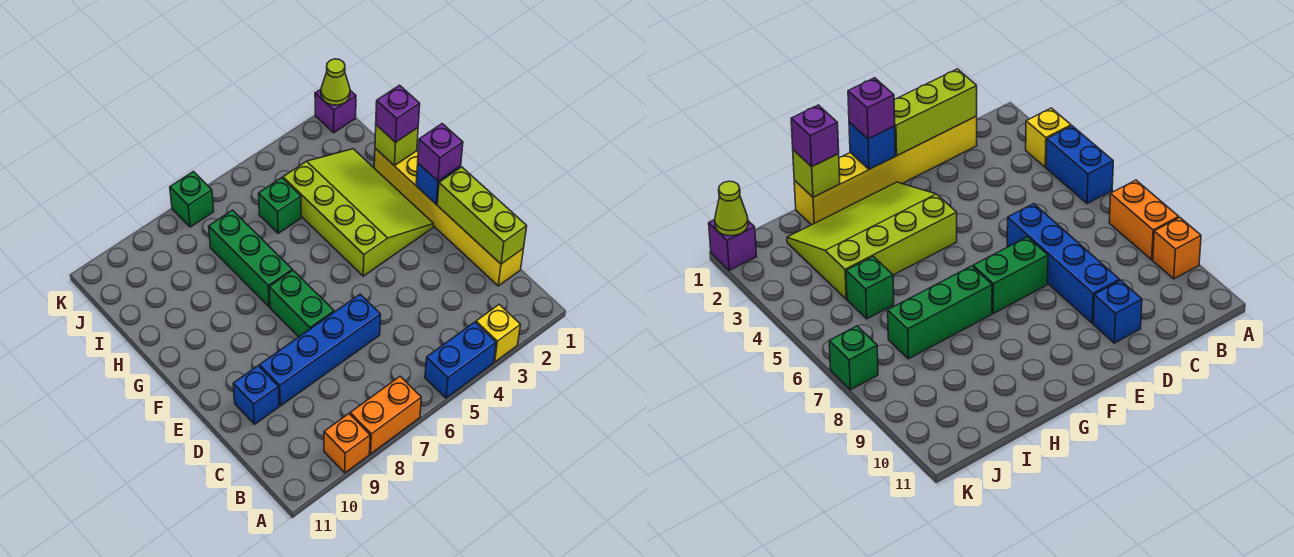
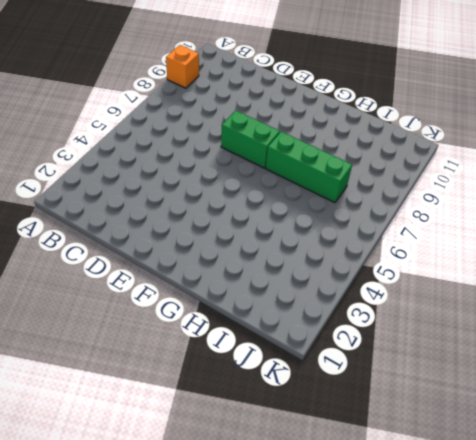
none -> yellow 1x1 brick [476,305,520,362]
none -> blue 1x2 brick [425,322,496,398]
none -> orange 1x2 brick [350,376,421,454]

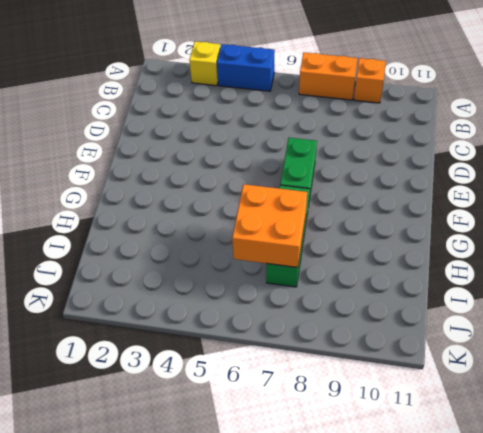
orange 2x2 brick [232,184,307,267] -> none
none -> yellow 1x6 brick [374,148,523,286]
none -> blue 1x4 brick [260,294,381,406]
none -> blue 1x1 brick [233,366,279,424]

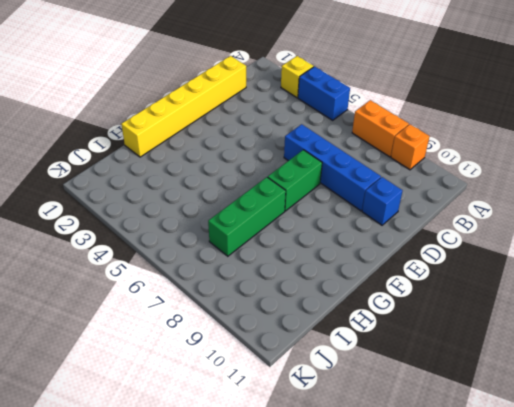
none -> lime 3x4 slope [283,149,434,276]
none -> green 1x1 brick [259,178,301,233]
none -> purple 1x1 brick [315,89,356,133]

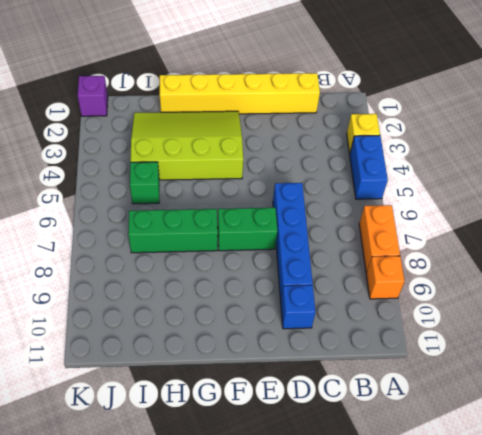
none -> green 1x1 brick [170,172,214,227]
none -> lime 1x3 brick [437,167,527,264]
none -> blue 1x1 brick [416,163,461,204]

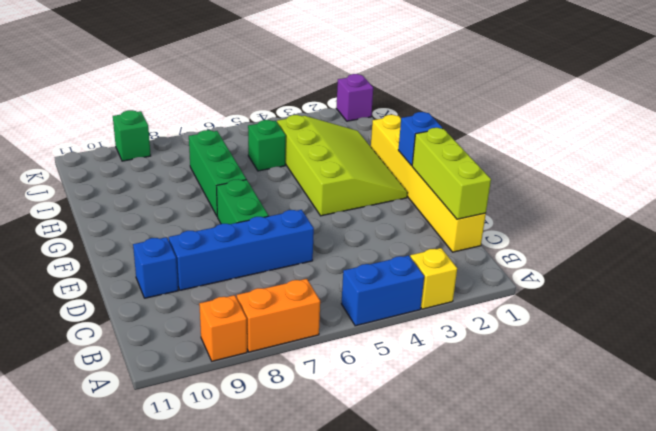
green 1x1 brick [113,110,151,161] -> green 1x1 brick moved to [170,172,214,227]
none -> lime 1x1 brick [375,125,418,166]
none -> lime 1x1 cone [321,59,350,105]
none -> purple 1x1 brick [418,124,463,181]

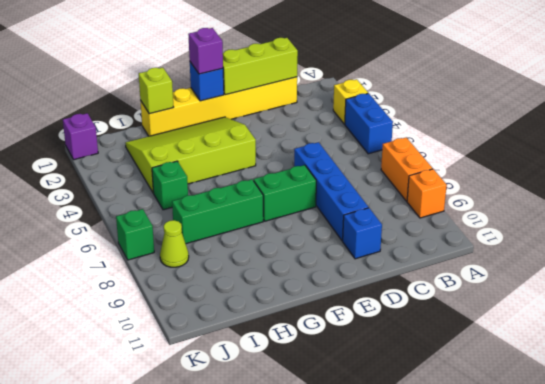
lime 1x1 cone [160,220,189,267] -> lime 1x1 cone moved to [321,59,350,105]
none -> purple 1x1 brick [376,85,420,142]

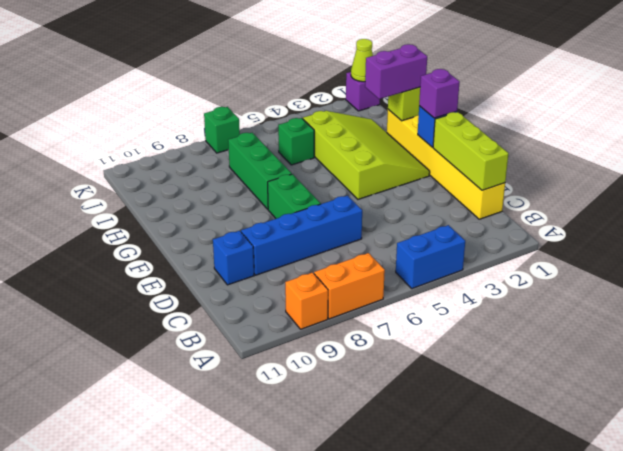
purple 1x2 brick [365,44,427,99] -> purple 1x1 brick [376,85,420,142]
none -> yellow 1x1 brick [476,305,520,362]

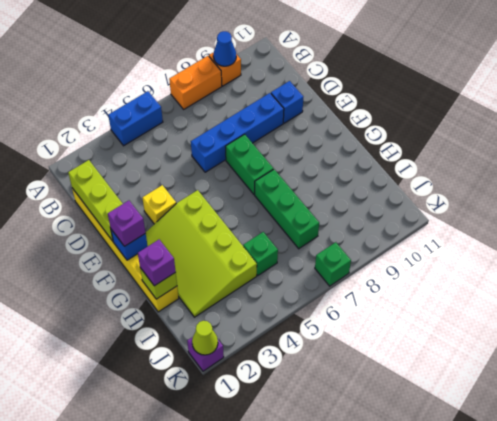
blue 1x1 cone [213,31,236,66] -> none
yellow 1x1 brick [142,185,176,224] -> yellow 1x1 brick moved to [476,305,520,362]

